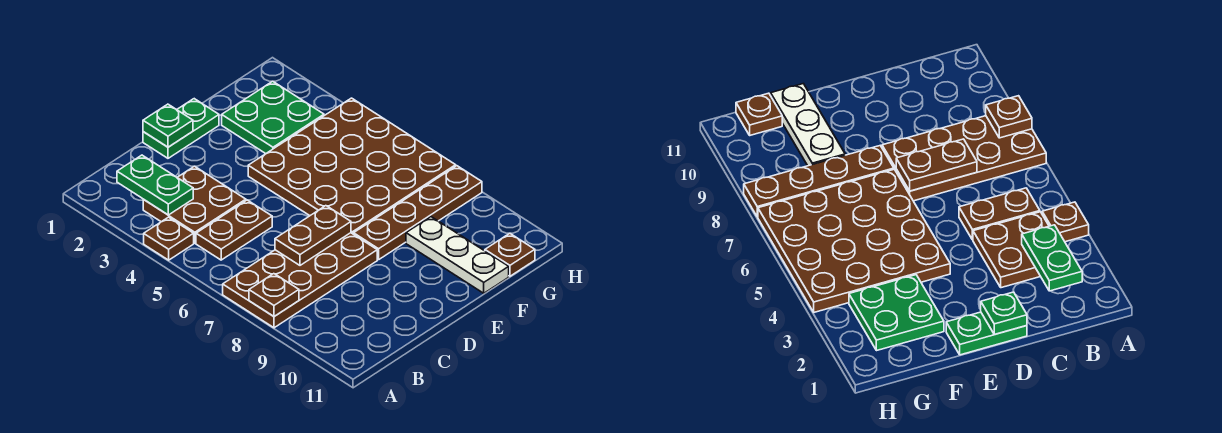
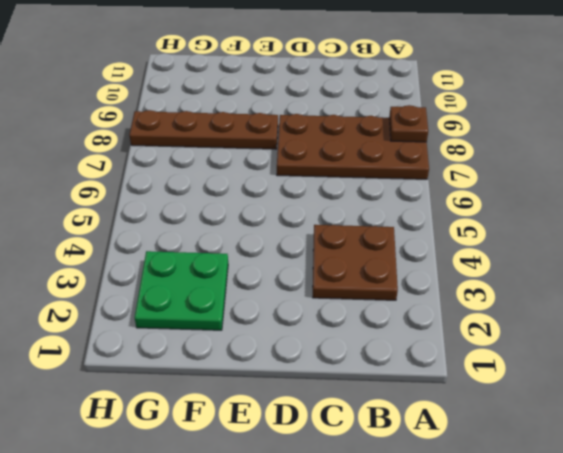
none -> brown 1x1 plate [144,217,194,260]
none -> brown 1x2 plate [196,200,272,260]
none -> green 1x2 plate [143,99,219,158]

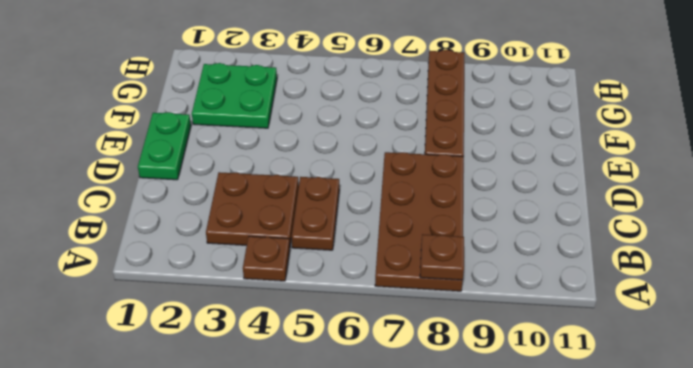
none -> brown 4x4 plate [248,98,456,234]
none -> white 1x3 plate [406,217,509,293]
none -> brown 1x1 plate [485,233,535,276]

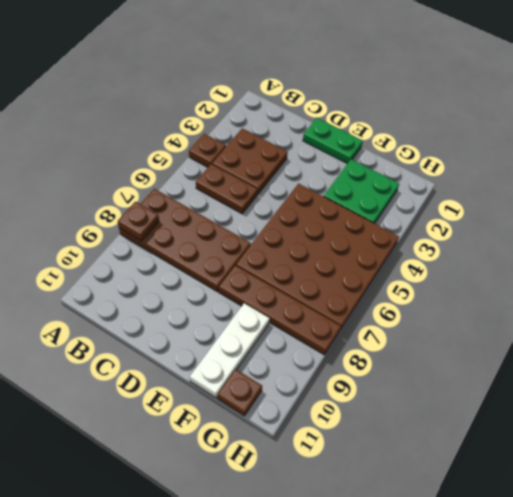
none -> green 1x2 plate [117,155,193,215]
none -> brown 1x2 plate [275,206,351,265]
none -> green 1x1 plate [143,104,193,147]

